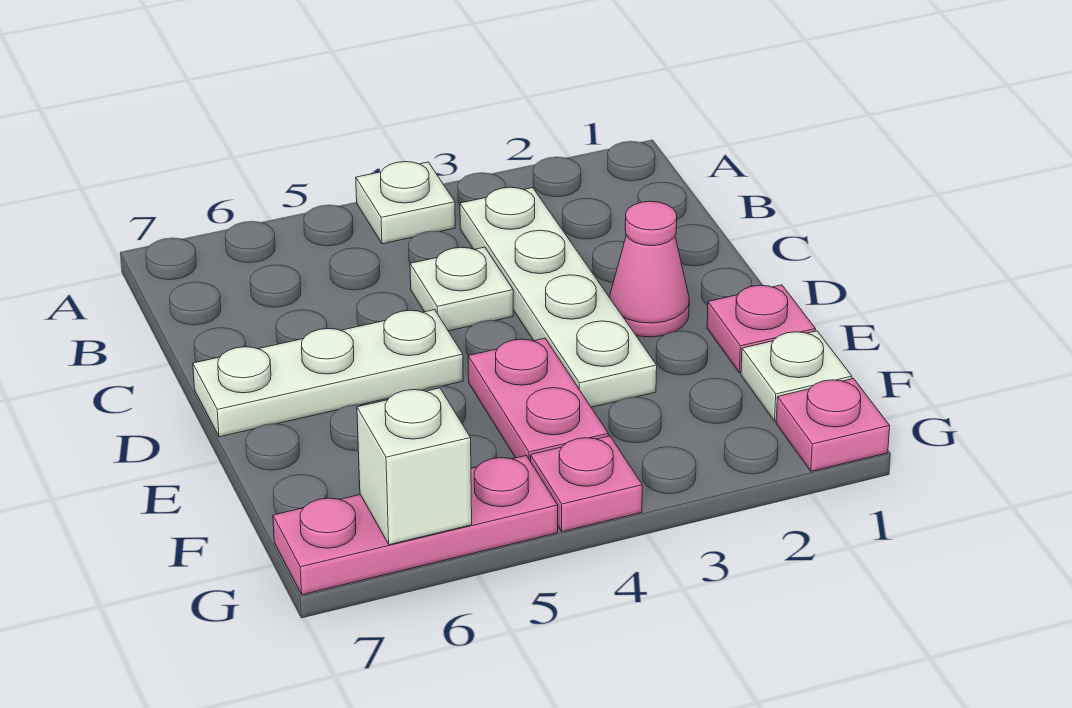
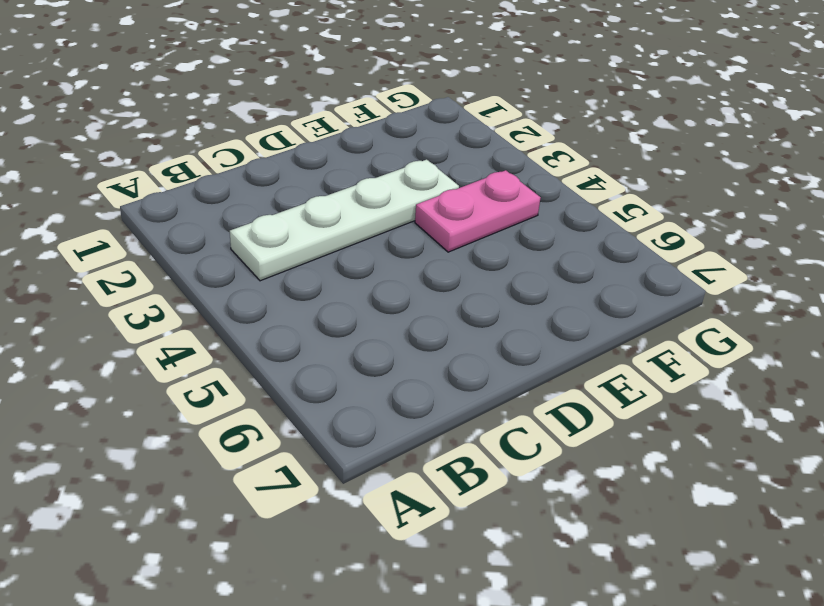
none -> white 1x1 plate [356,162,455,244]
none -> white 1x1 plate [410,247,513,331]
none -> pink 1x1 cone [610,201,689,337]

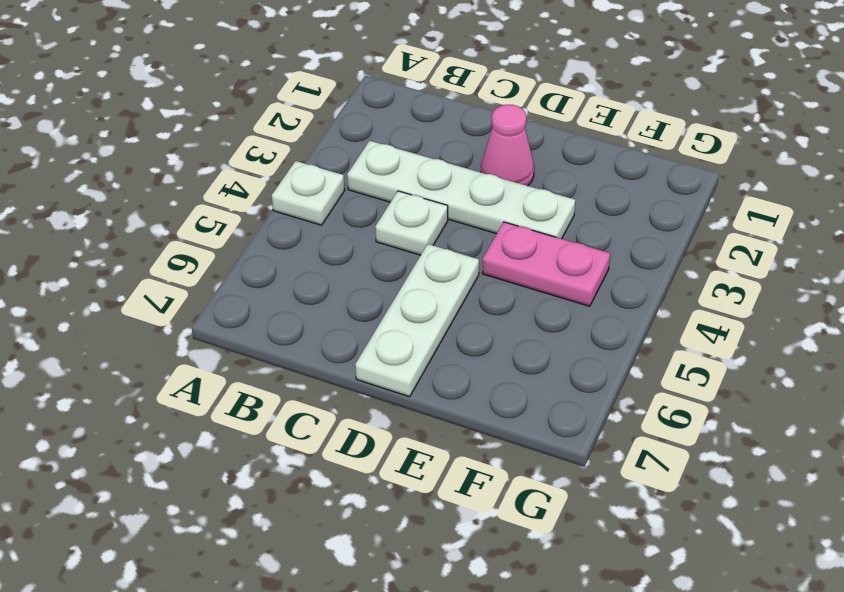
none -> pink 1x1 plate [707,285,815,373]
none -> white 1x1 plate [741,331,852,421]
none -> pink 1x1 plate [776,379,890,471]

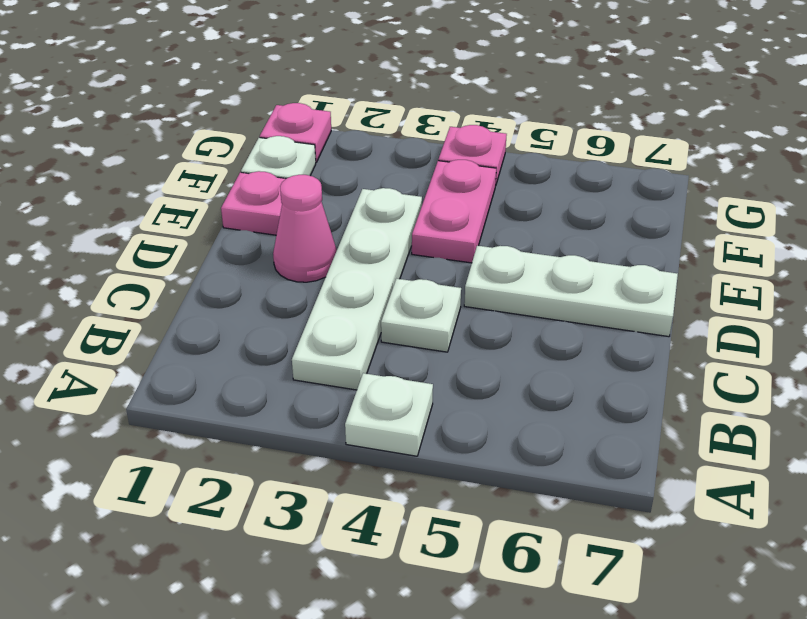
none -> pink 1x3 plate [273,456,558,595]
none -> white 1x1 brick [357,388,472,545]

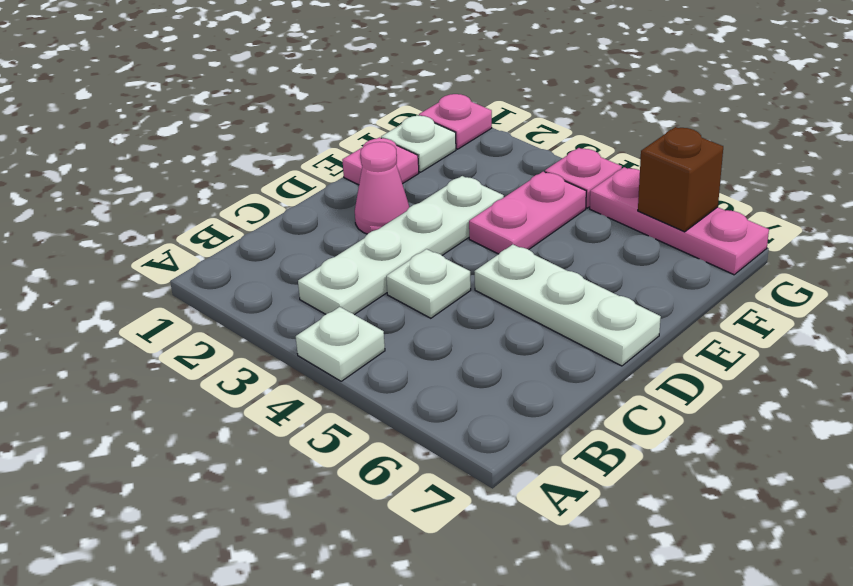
brown 1x1 brick [638,127,723,232] -> white 1x1 brick [357,388,472,545]

